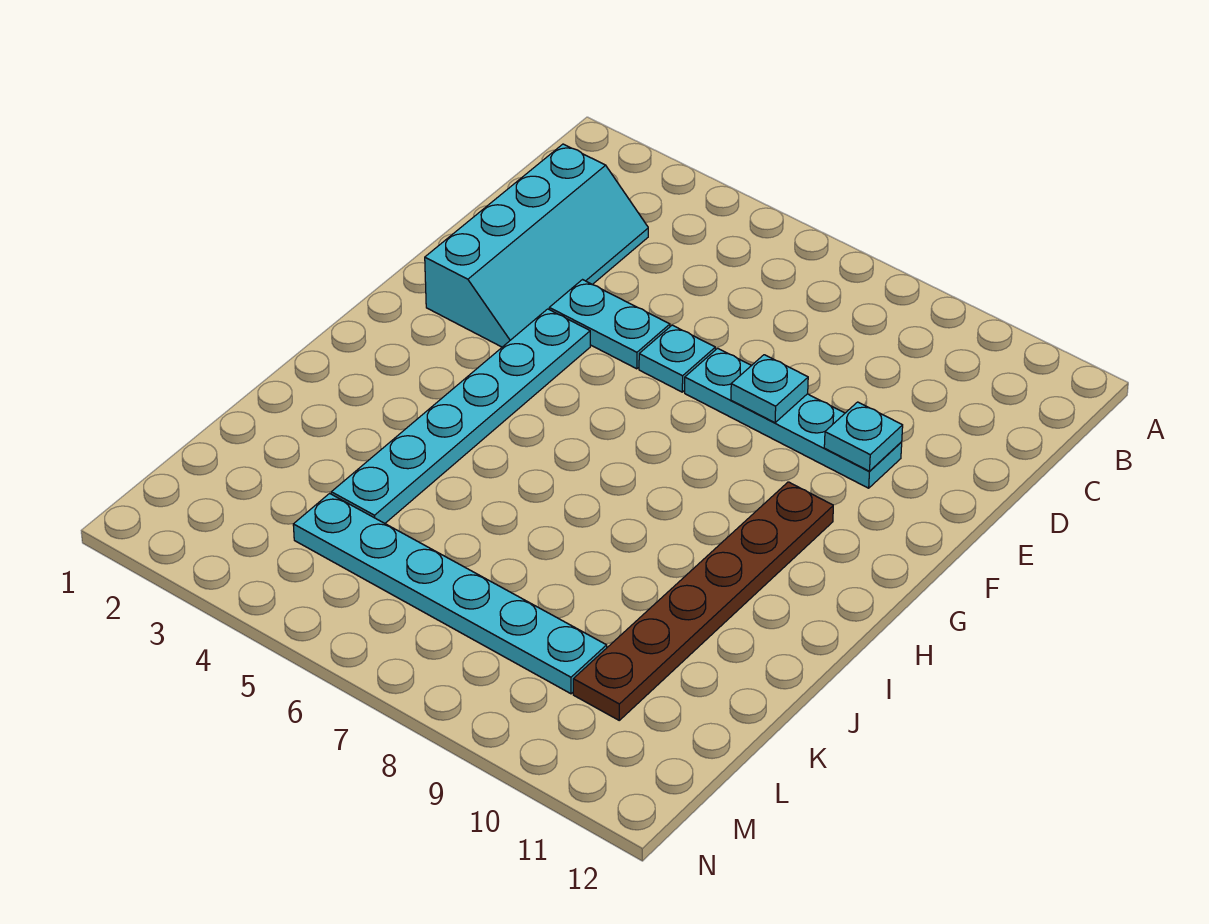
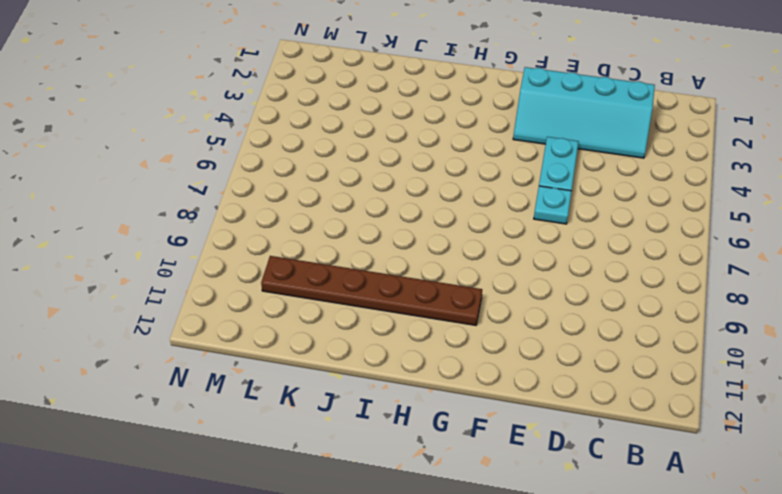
none -> cyan 1x4 plate [685,348,902,488]
none -> cyan 1x6 plate [331,309,590,523]

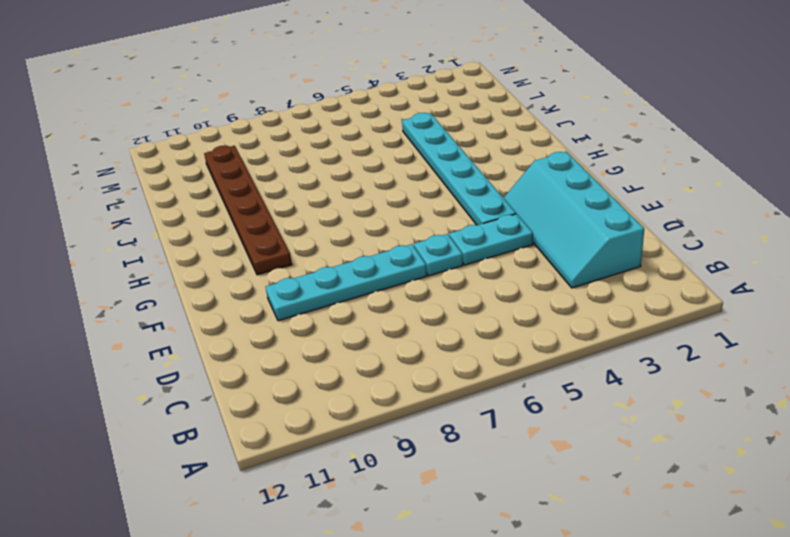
none -> cyan 1x6 plate [293,493,607,694]
none -> cyan 1x1 plate [731,355,808,423]

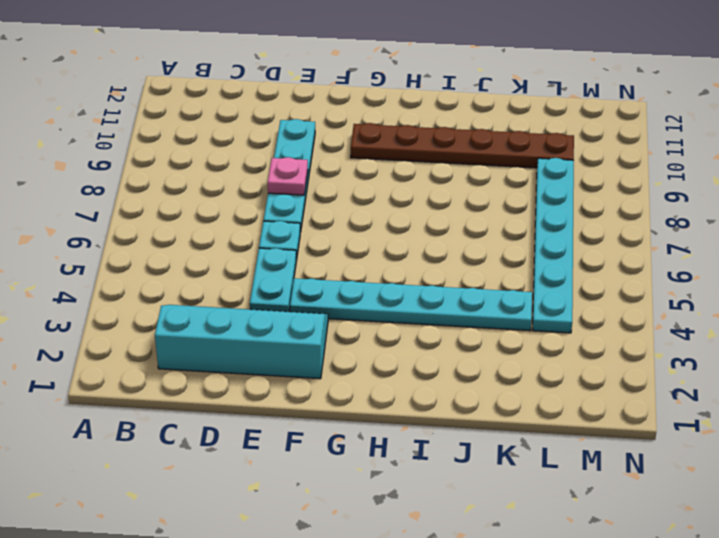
pink 1x1 plate [268,157,308,195] -> cyan 1x1 plate [731,355,808,423]
none -> cyan 1x1 plate [824,402,903,471]

